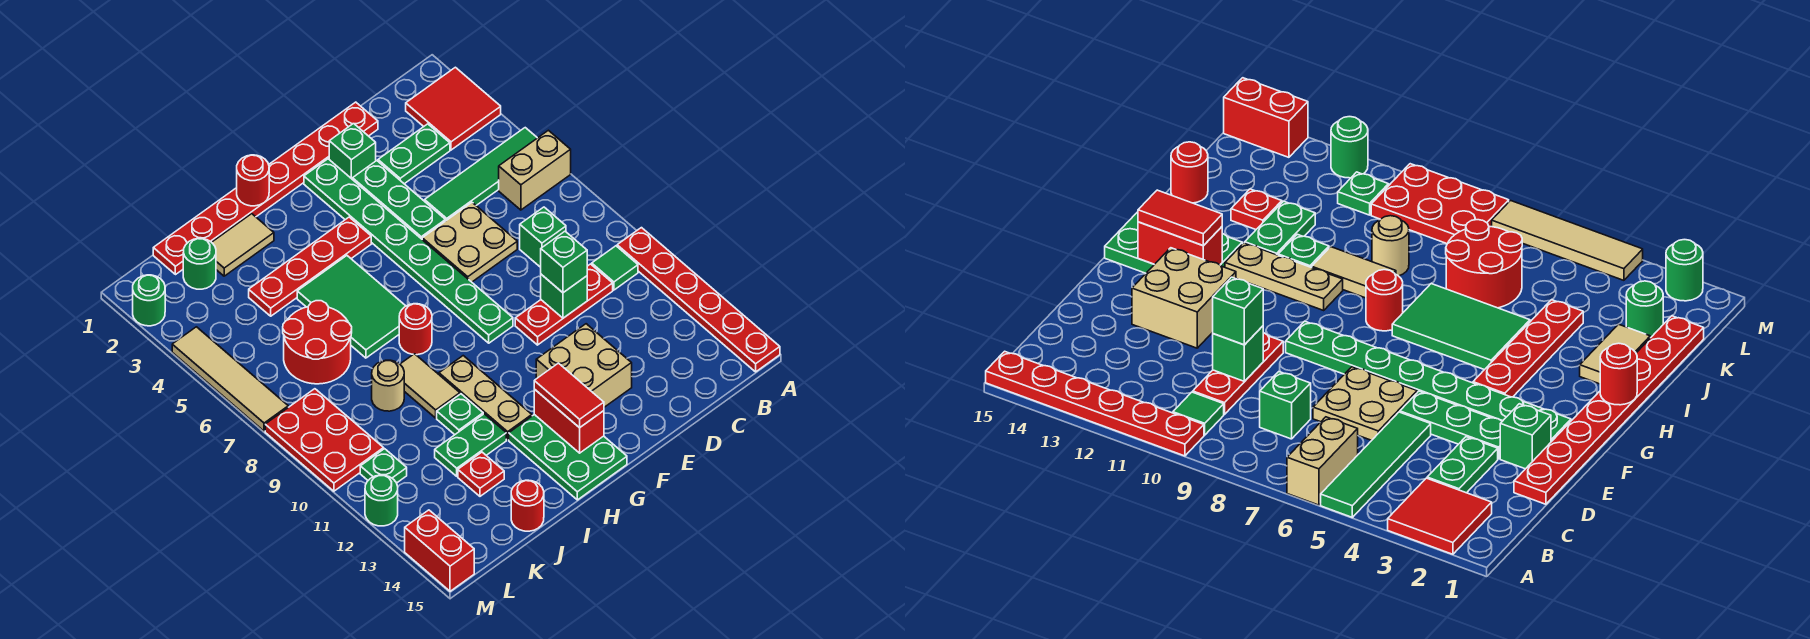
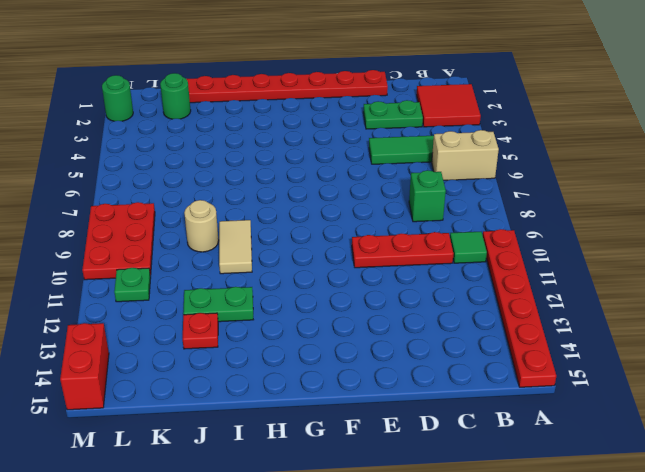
none -> tan 2x2 plate [422,203,517,282]
none -> green 1x1 brick [329,124,376,180]
none -> green 1x3 plate [353,161,445,239]
none -> tan 2x2 brick [536,324,632,407]

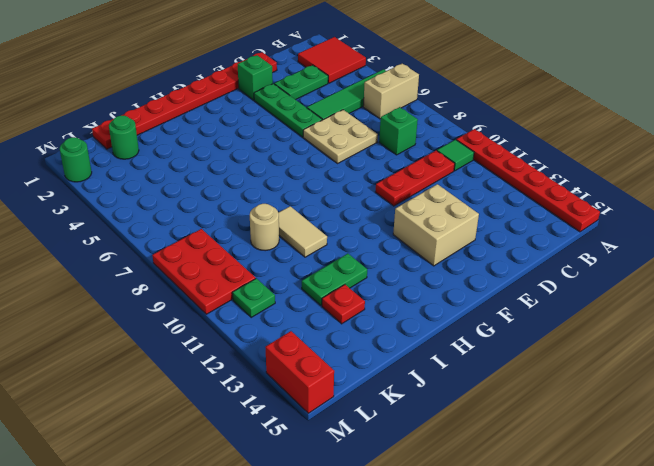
none -> green 1x8 plate [304,159,513,343]
none -> red 1x4 plate [249,217,371,316]
none -> green 2x3 plate [509,415,627,500]
none -> green 2x3 tile [297,256,406,358]

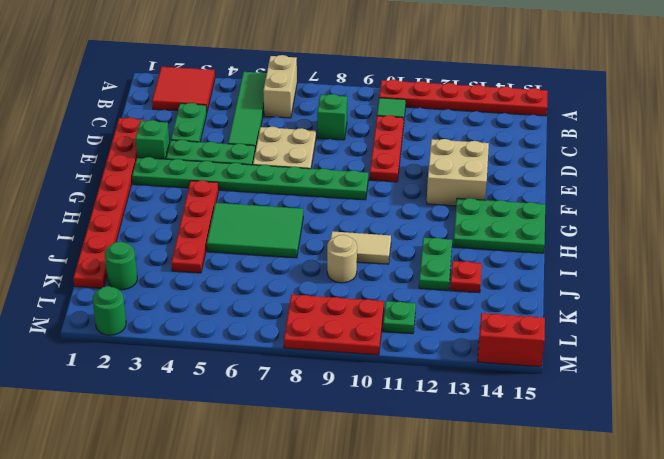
none -> red 1x1 round brick [399,304,432,355]
none -> tan 1x3 plate [439,356,532,440]
none -> tan 1x2 tile [212,214,274,276]
none -> green 1x1 plate [437,394,483,435]

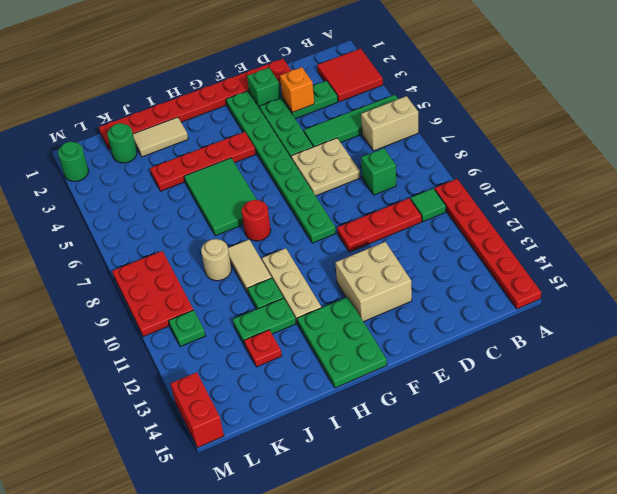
orange 1x1 brick [280,67,314,112] -> none
none -> red 2x2 round brick [283,301,352,384]
none -> red 1x1 round brick [511,480,544,531]
none -> tan 1x4 tile [172,327,288,431]
none -> green 1x1 round brick [365,475,398,526]

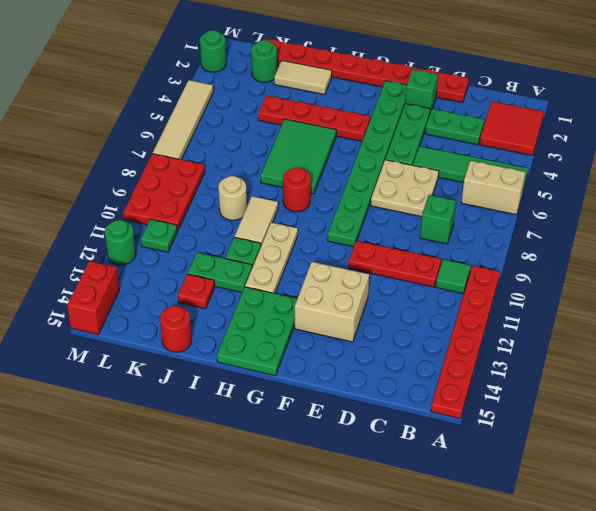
none -> red 2x2 round brick [283,301,352,384]
none -> green 1x1 brick [541,274,587,318]
none -> red 1x2 brick [534,389,604,453]
none -> red 1x1 round brick [237,155,269,206]

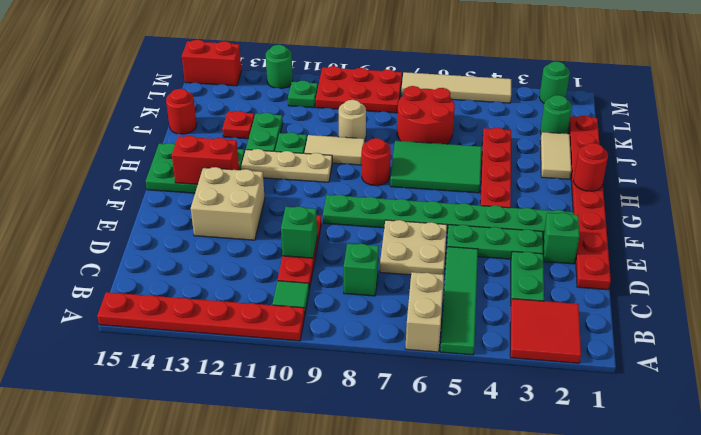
none -> green 1x1 brick [541,231,587,293]
none -> red 1x2 tile [534,363,604,428]

